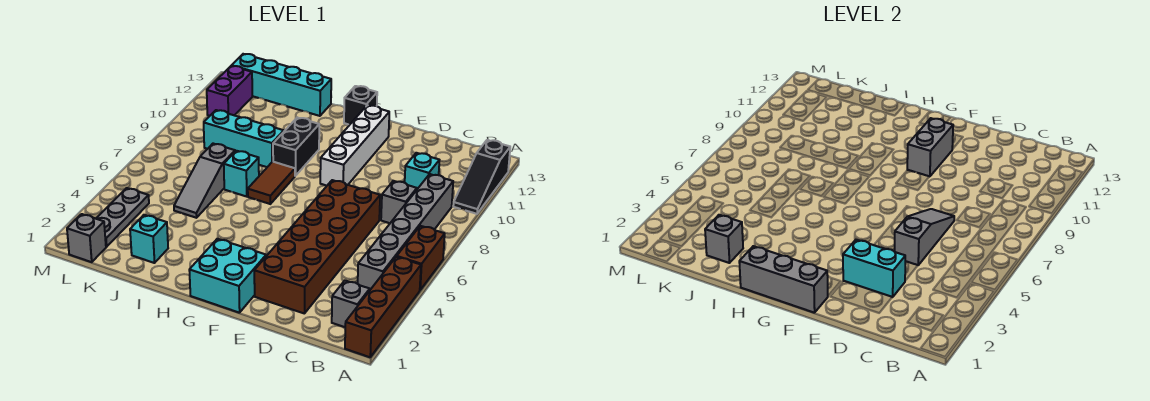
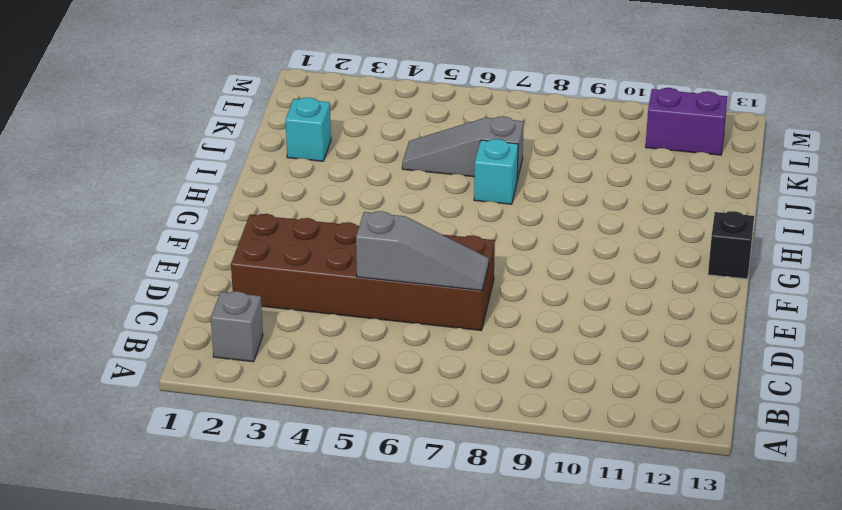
none -> brown 1x4 brick [345,257,421,357]
none -> brown 1x2 brick [397,226,445,290]
none -> black 1x3 slope [453,140,510,214]

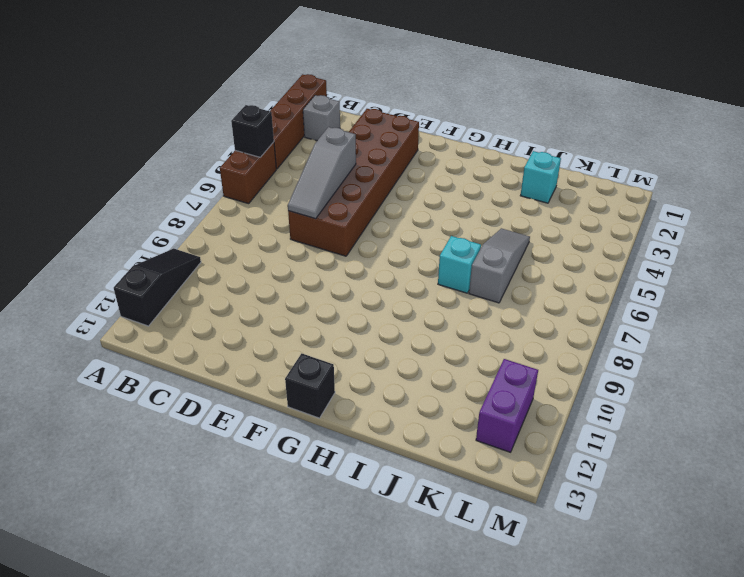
black 1x1 brick [231,105,274,157] -> none
none -> grey 1x6 brick [358,174,453,290]
none -> grey 1x1 brick [381,181,417,223]
none -> cyan 1x1 brick [404,153,440,189]

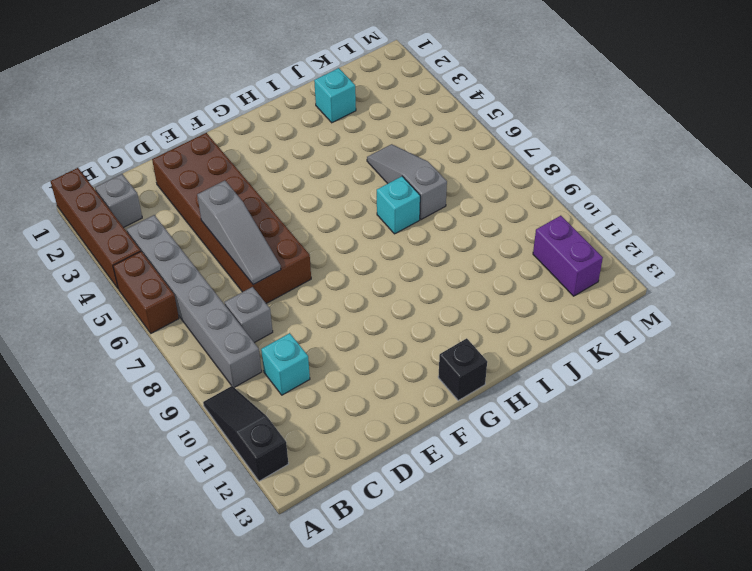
none -> cyan 2x2 brick [189,239,266,313]
none -> white 1x4 brick [320,105,389,186]
none -> brown 1x2 tile [248,162,295,204]

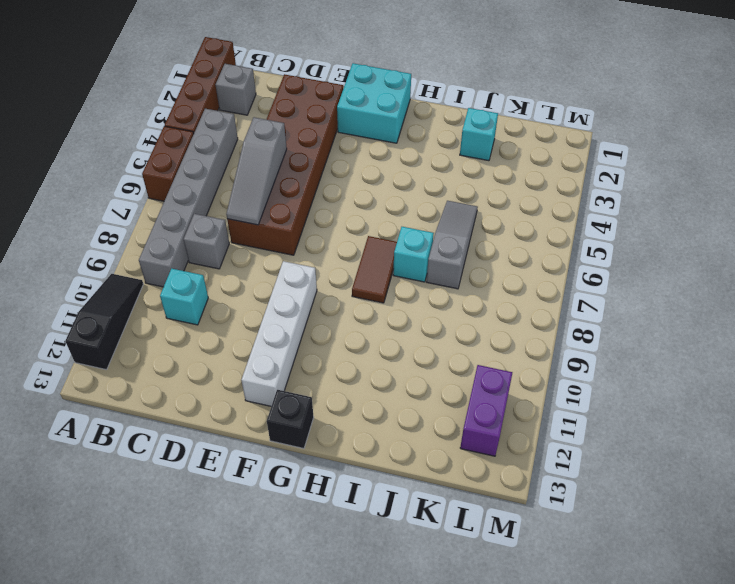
none -> black 1x2 brick [273,118,319,176]
none -> cyan 1x3 brick [204,110,284,167]
none -> cyan 1x4 brick [232,54,331,116]

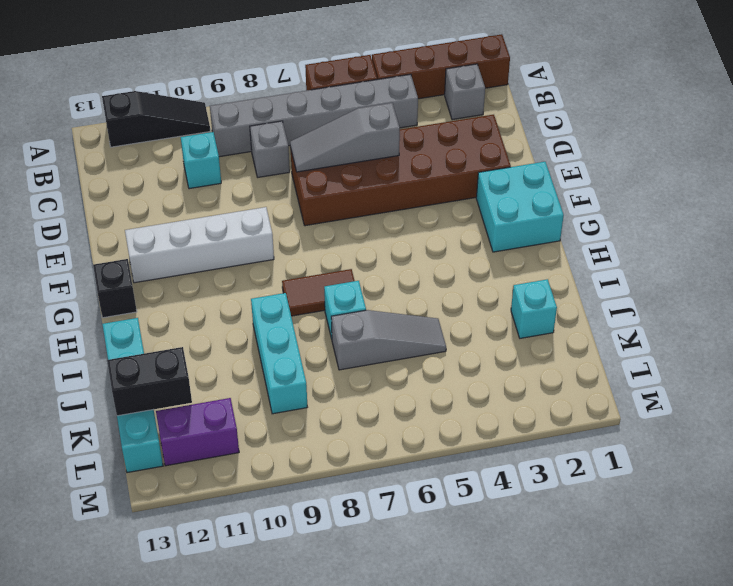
black 1x2 brick [107,347,192,416] -> black 1x2 brick moved to [273,118,319,176]
none -> grey 1x1 brick [67,214,106,262]
none -> grey 1x3 plate [96,188,149,247]
none -> cyan 1x2 brick [843,240,905,297]

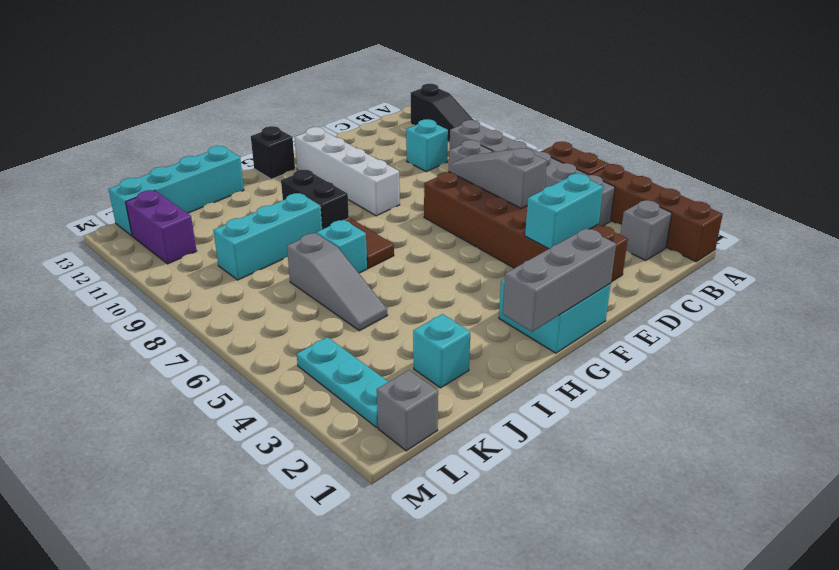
cyan 1x3 plate [297,337,388,427] -> grey 1x3 plate [96,188,149,247]
none -> grey 1x2 brick [907,118,953,177]
none -> grey 1x1 brick [705,215,743,263]

